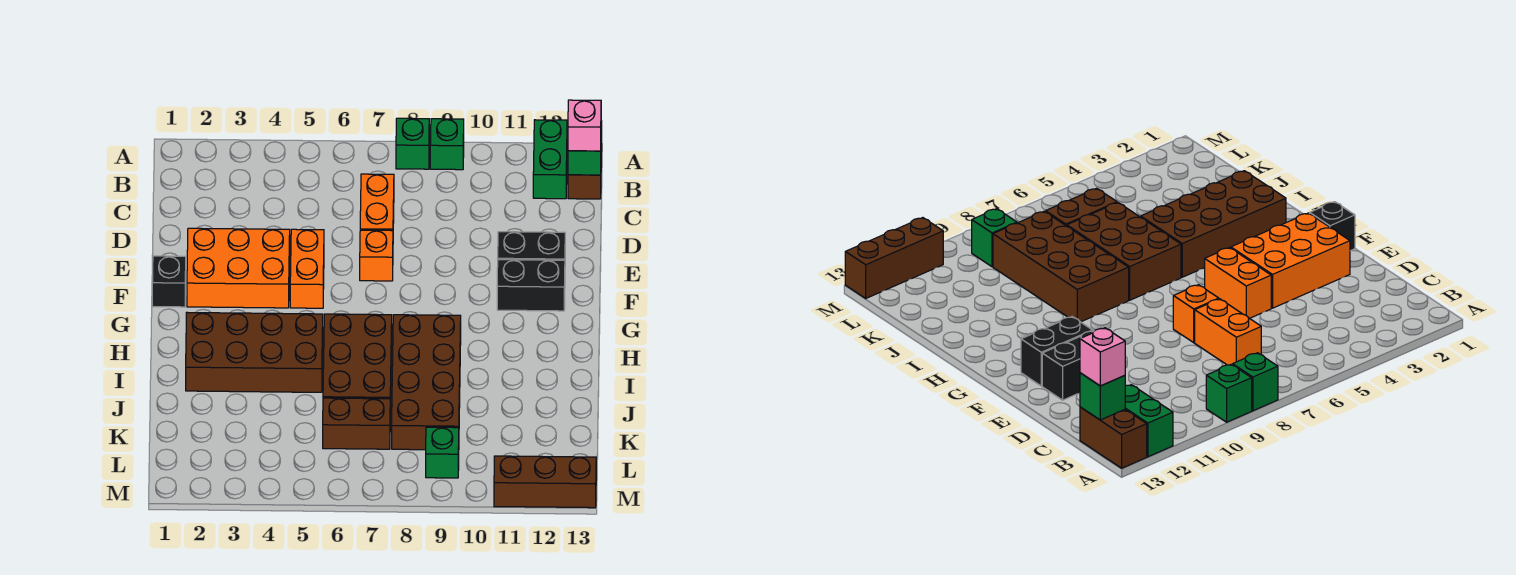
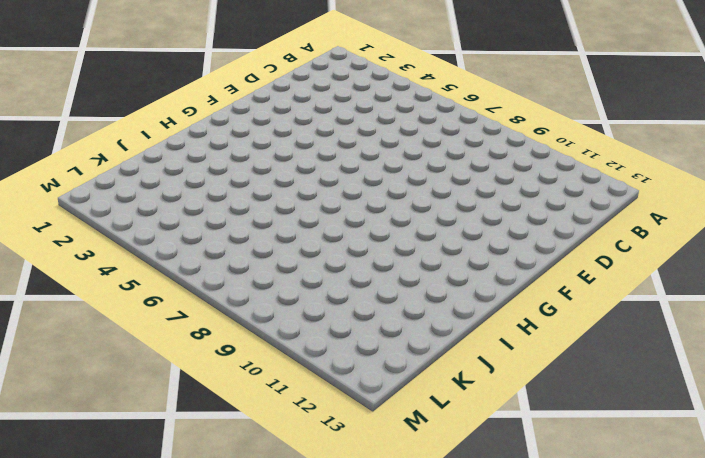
none -> green 1x1 brick [396,118,429,169]
none -> green 1x1 brick [430,119,464,170]
none -> green 1x2 brick [533,120,567,199]

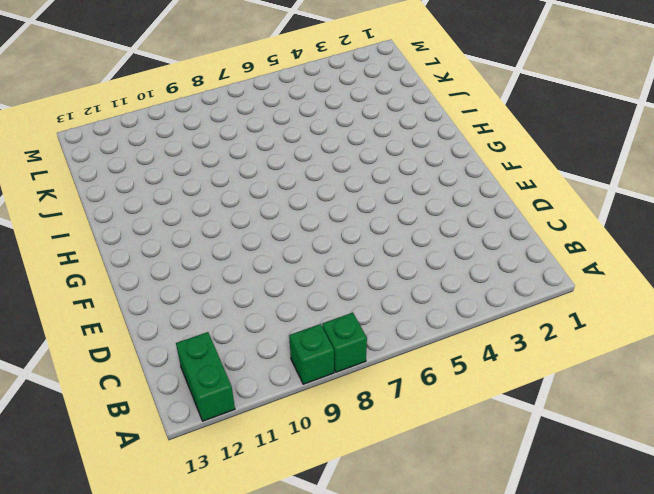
none -> brown 1x2 brick [568,121,602,199]
none -> orange 1x2 brick [360,174,394,231]
none -> orange 2x3 brick [187,228,290,308]

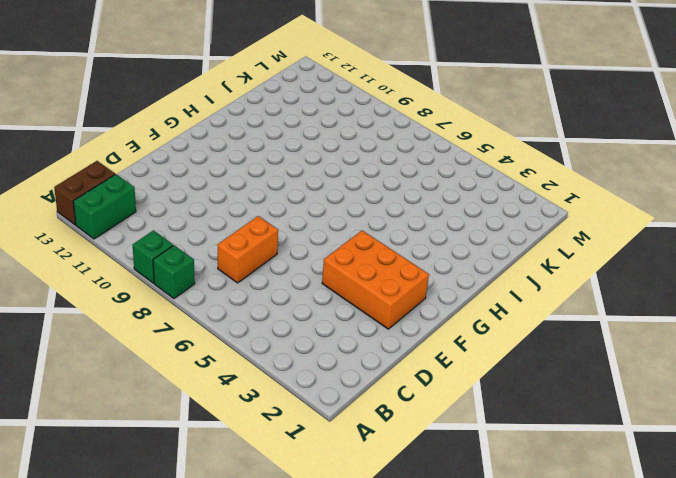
none -> orange 1x2 brick [290,229,324,308]
none -> orange 1x1 brick [360,230,393,281]
none -> black 1x2 brick [498,232,565,260]

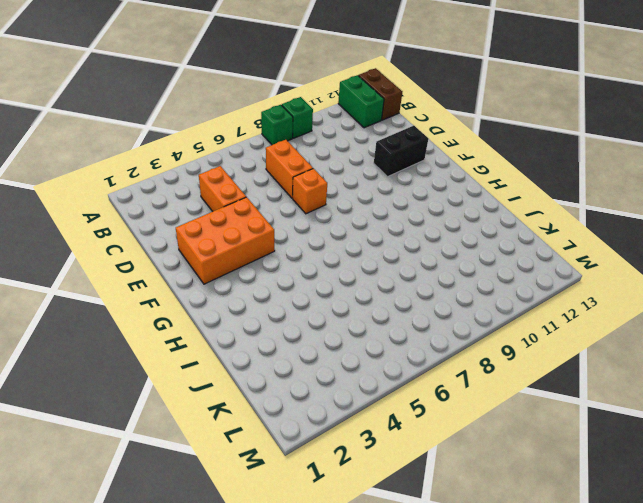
orange 1x2 brick [199,166,246,211] -> orange 1x2 brick moved to [290,229,324,308]
none -> black 1x1 brick [152,256,186,307]
none -> black 1x2 brick [497,260,565,311]
none -> brown 2x4 brick [186,312,323,392]

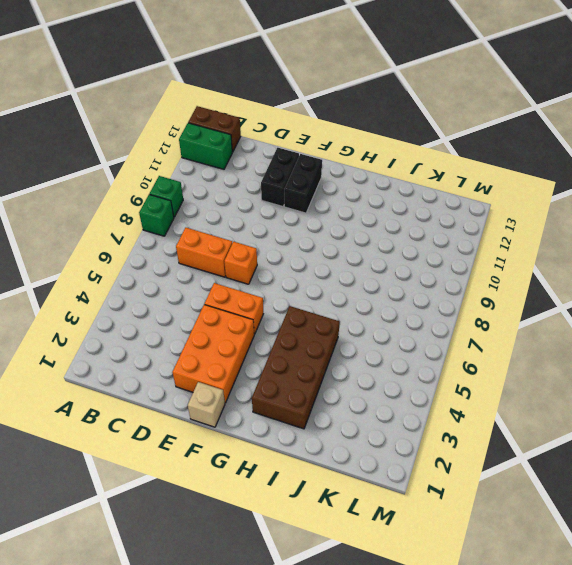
tan 1x1 brick [188,382,225,427] -> black 1x1 brick [152,256,186,307]
none -> brown 2x3 brick [323,314,392,411]
none -> brown 2x4 brick [392,315,461,450]
none -> brown 1x2 brick [323,398,390,449]

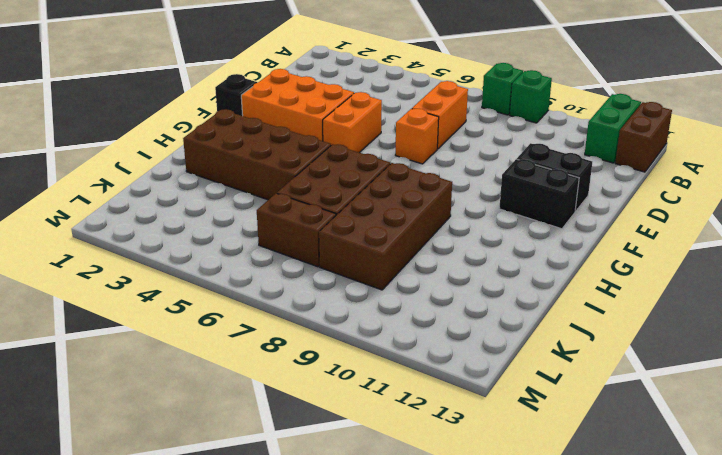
none -> green 1x1 brick [426,427,459,478]
none -> brown 1x3 brick [494,456,596,508]
none -> green 1x1 brick [568,151,601,175]

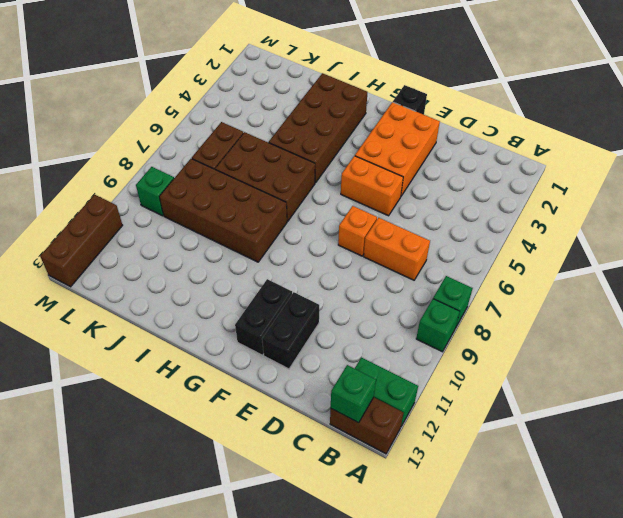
none -> pink 1x1 brick [568,100,601,151]

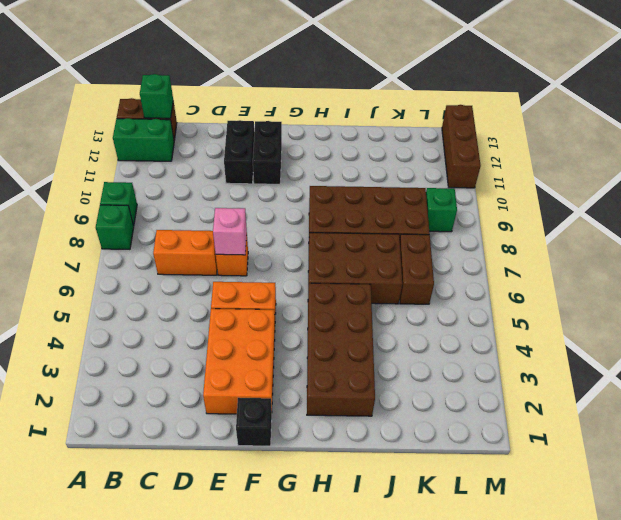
pink 1x1 brick [213,208,247,255] -> pink 1x1 brick moved to [568,100,601,151]

